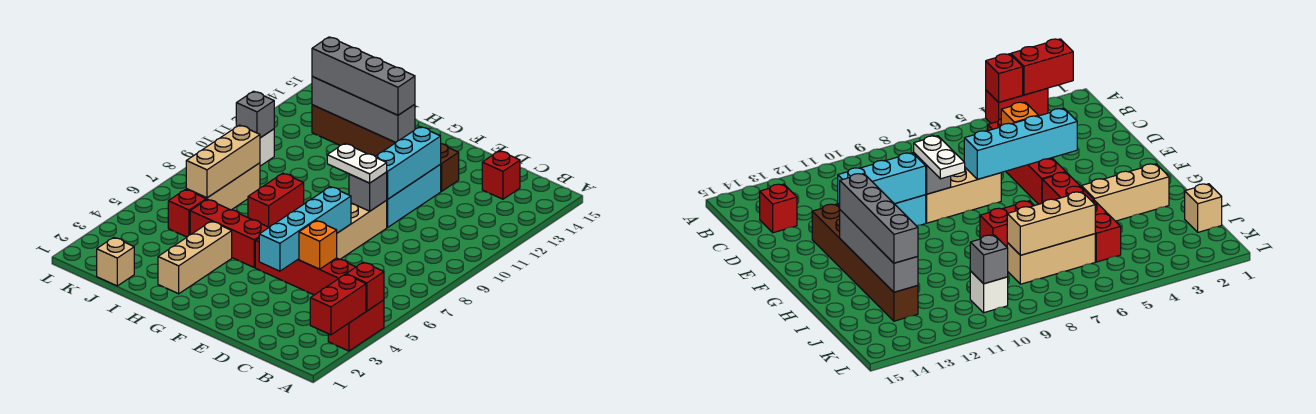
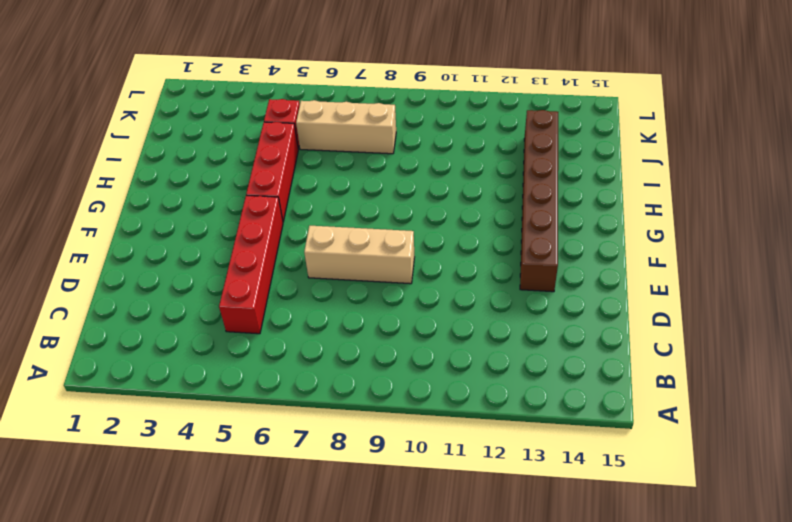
none -> red 1x2 brick [328,300,384,351]
none -> red 1x1 brick [482,151,520,199]
none -> cyan 1x3 brick [387,164,441,227]

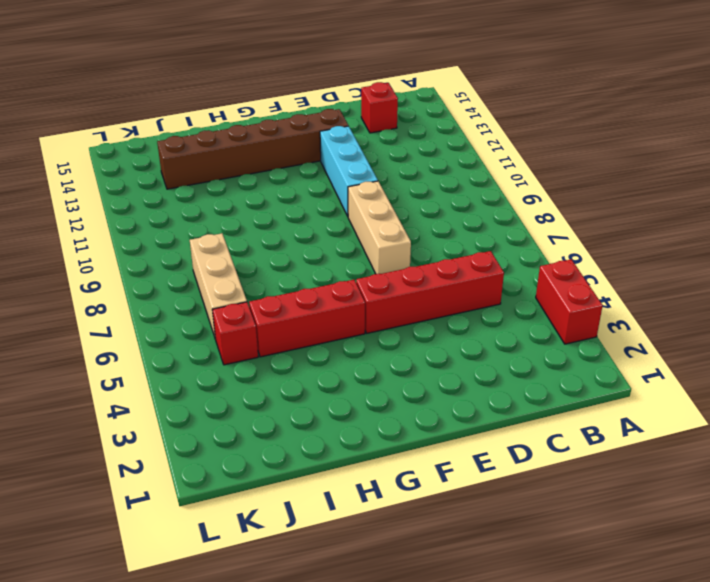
none -> tan 1x3 brick [158,221,232,294]
none -> red 1x2 brick [248,173,304,227]
none -> tan 1x1 brick [97,237,134,286]

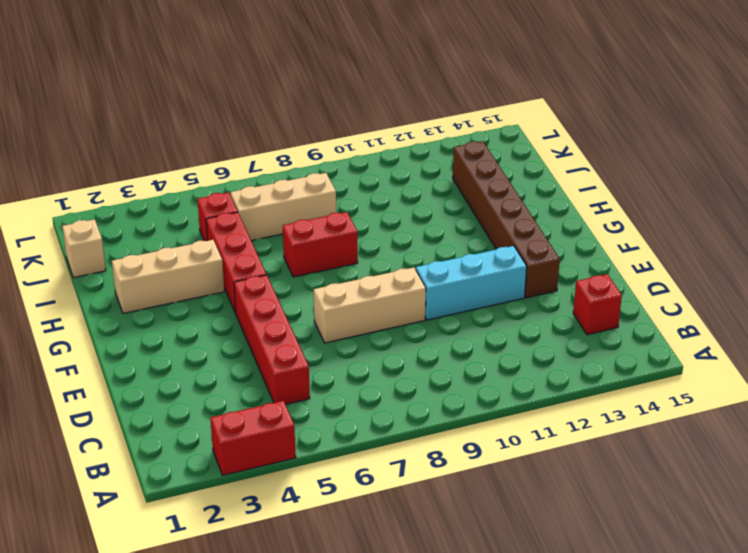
none -> white 1x1 brick [260,129,274,166]
none -> red 1x2 brick [310,274,366,335]
none -> red 1x1 brick [346,262,384,311]

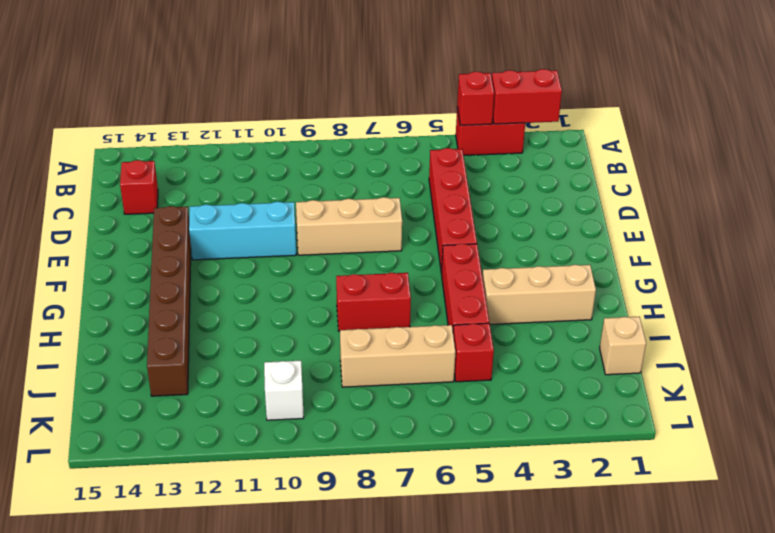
none -> orange 1x1 brick [299,221,337,269]
none -> cyan 1x4 brick [259,187,351,271]
none -> grey 1x1 brick [349,172,387,211]

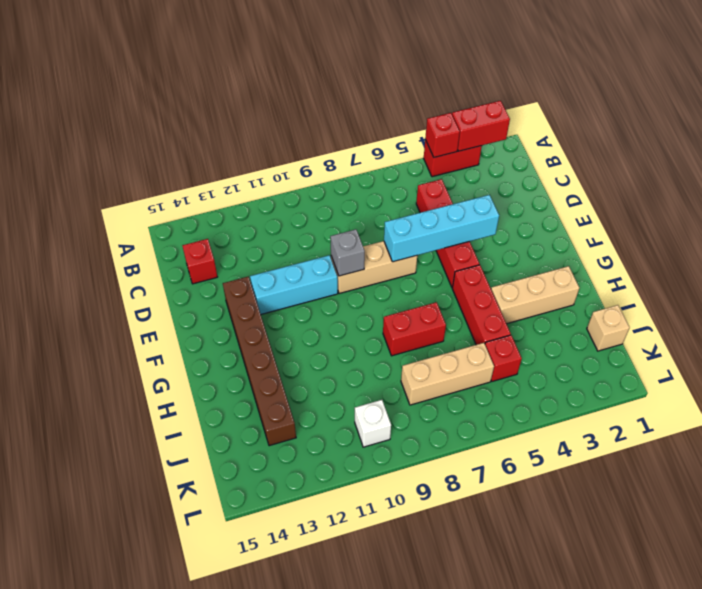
none -> orange 1x1 brick [299,221,337,269]
none -> cyan 1x3 brick [375,127,441,199]
none -> grey 1x4 brick [312,77,415,143]

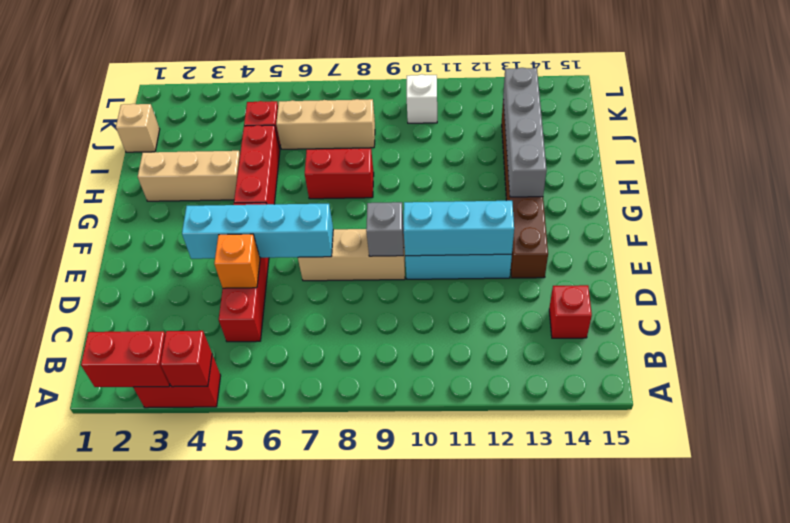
none -> tan 1x3 brick [186,125,260,198]
none -> grey 1x1 brick [236,91,274,138]
none -> white 1x2 plate [327,143,387,183]

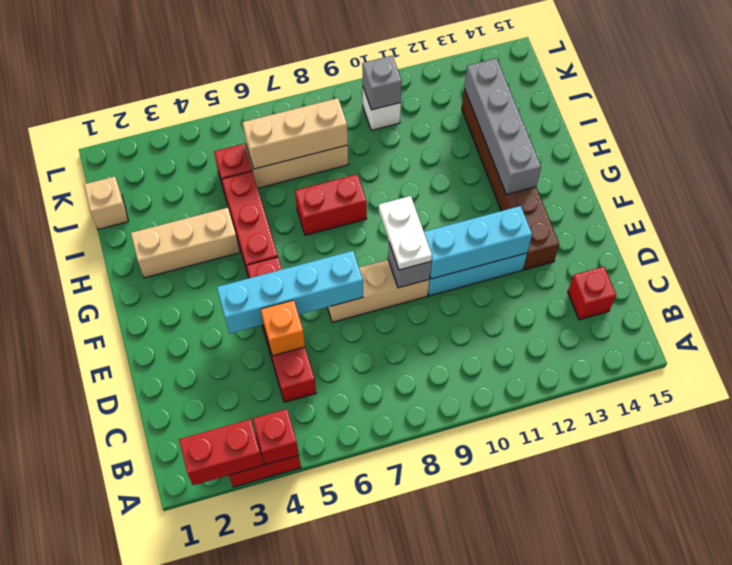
none -> grey 1x4 brick [312,37,415,115]

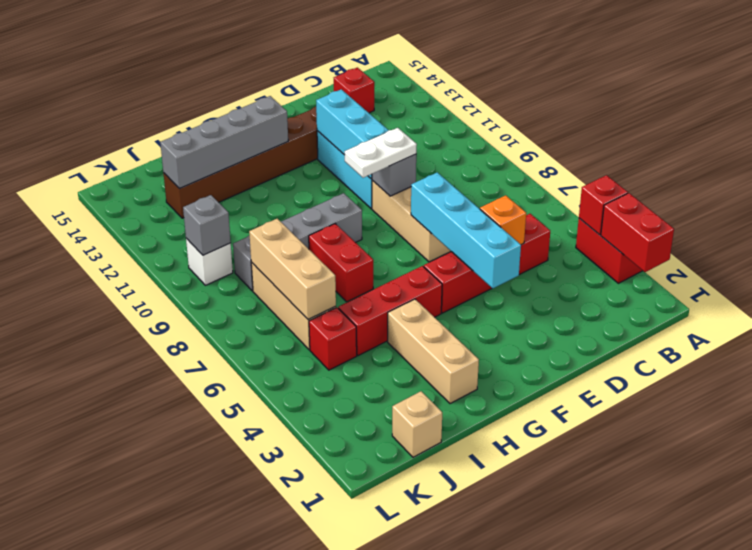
grey 1x4 brick [233,193,362,291] -> grey 1x4 brick moved to [312,37,415,115]

